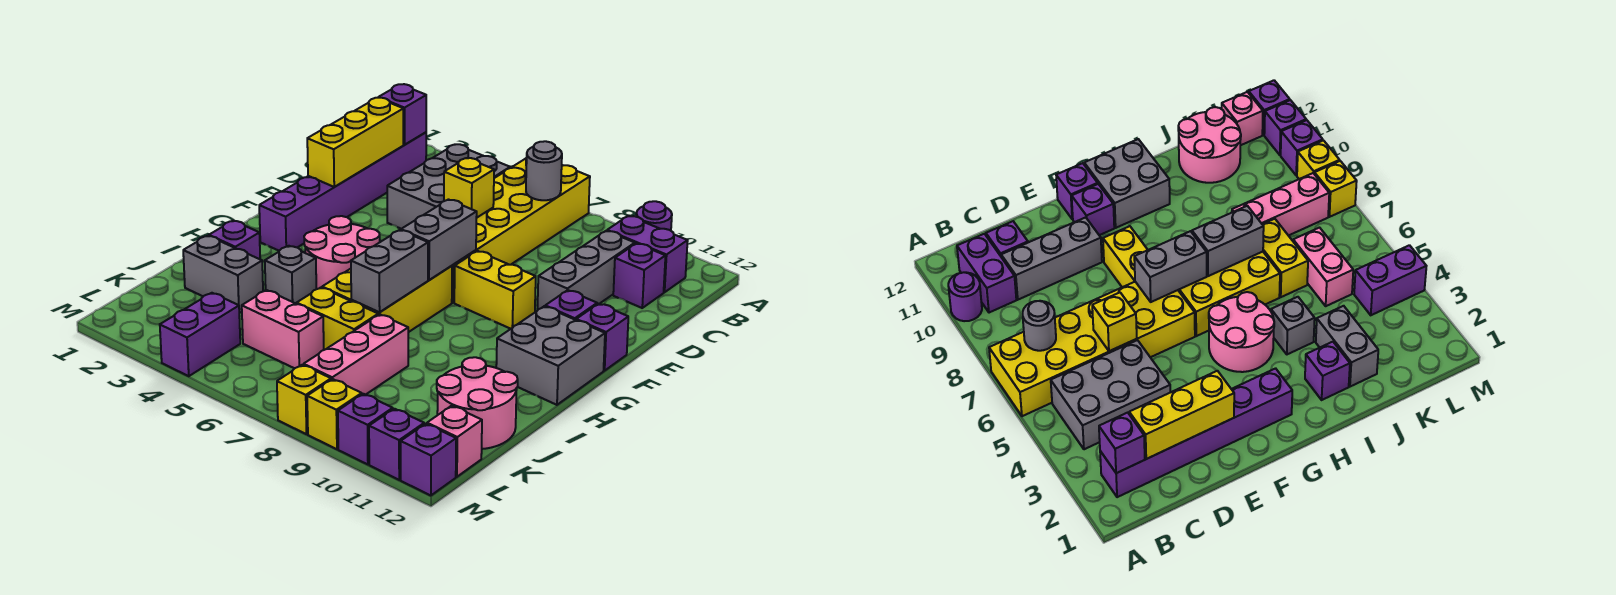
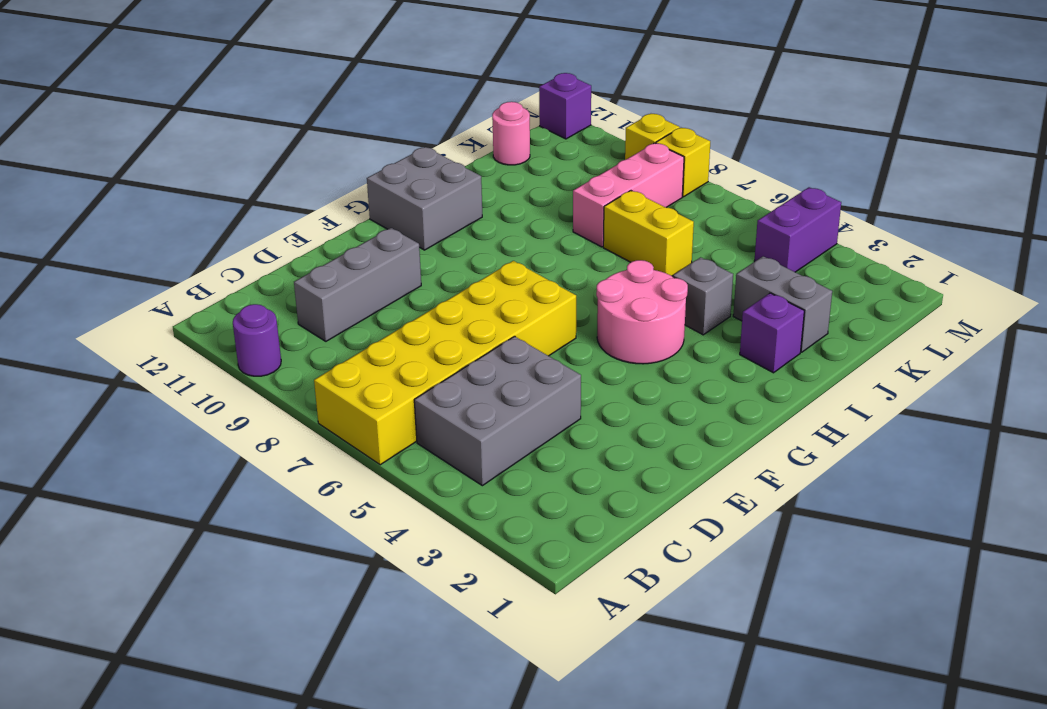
pink 1x1 round brick [492,102,530,165] -> pink 2x2 round brick [437,357,518,449]
none -> purple 1x6 brick [259,132,426,251]
none -> purple 1x2 brick [607,216,688,292]
none -> purple 1x1 brick [613,243,665,308]
none -> yellow 1x2 brick [454,251,536,329]

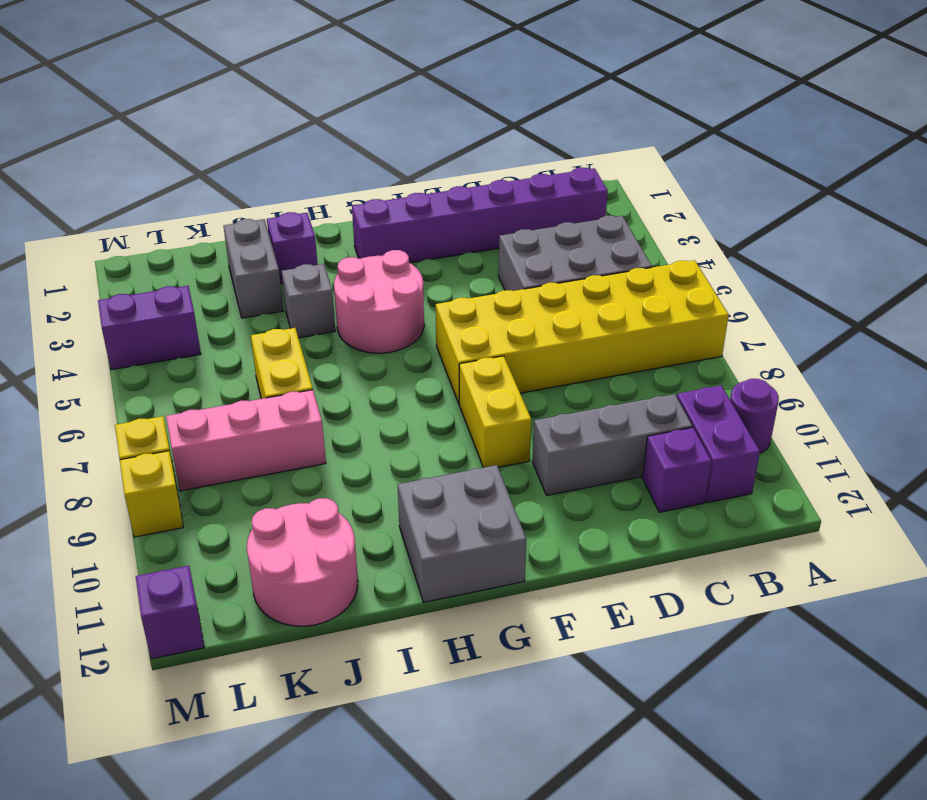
none -> purple 1x1 brick [545,290,597,320]
none -> purple 1x1 brick [576,304,628,371]
none -> yellow 2x3 brick [322,266,452,332]
none -> pink 1x2 brick [242,290,324,368]

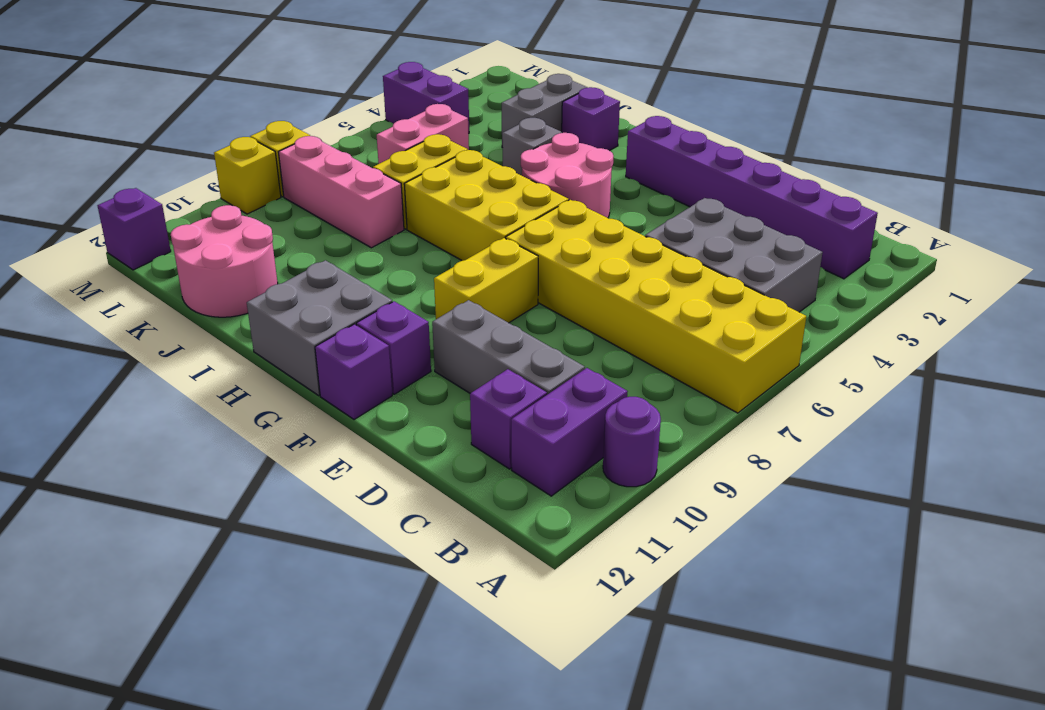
none -> pink 1x1 brick [427,406,482,477]
none -> purple 1x1 brick [338,394,393,464]
none -> purple 1x1 brick [369,409,424,480]
none -> purple 1x1 brick [378,84,426,145]

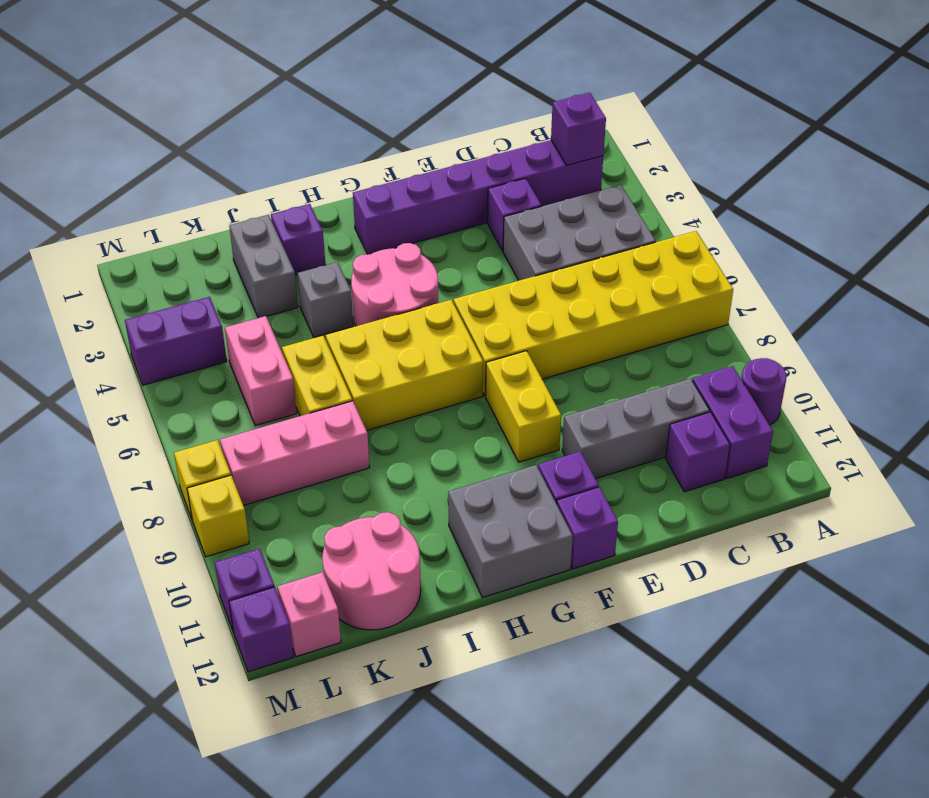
purple 1x1 brick [488,178,541,251] -> purple 1x1 brick moved to [338,394,393,464]
none -> grey 1x1 round brick [526,141,562,200]
none -> yellow 1x3 brick [307,98,403,187]
none -> yellow 1x1 brick [444,158,494,218]
none -> grey 1x2 brick [401,200,477,280]

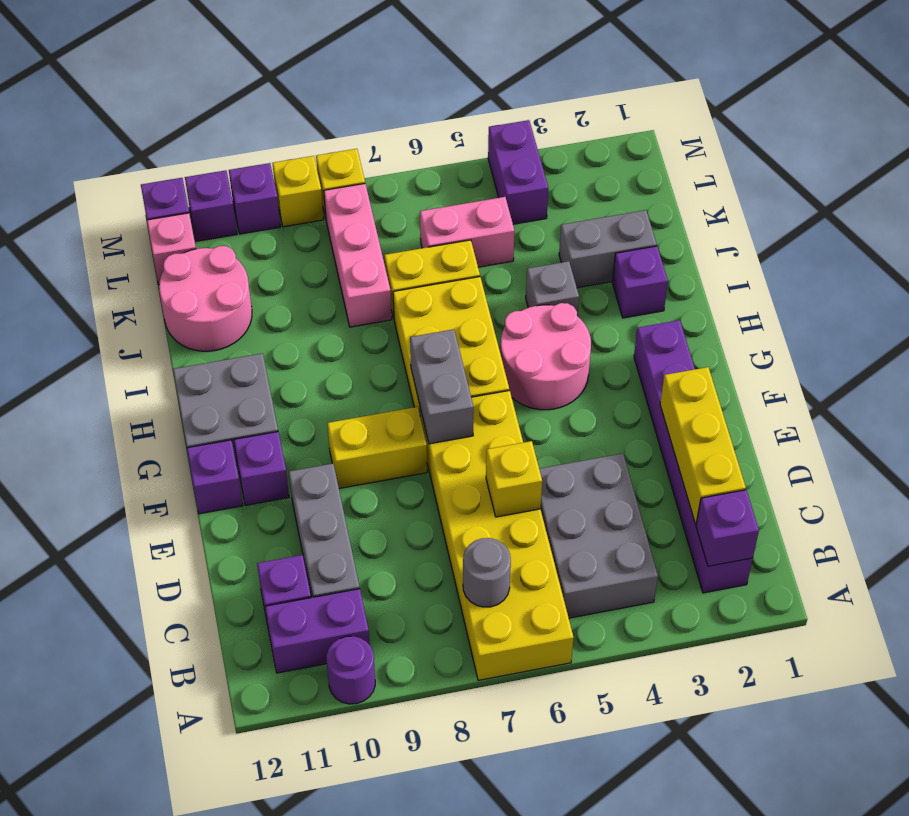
none -> grey 1x2 brick [351,230,428,312]

